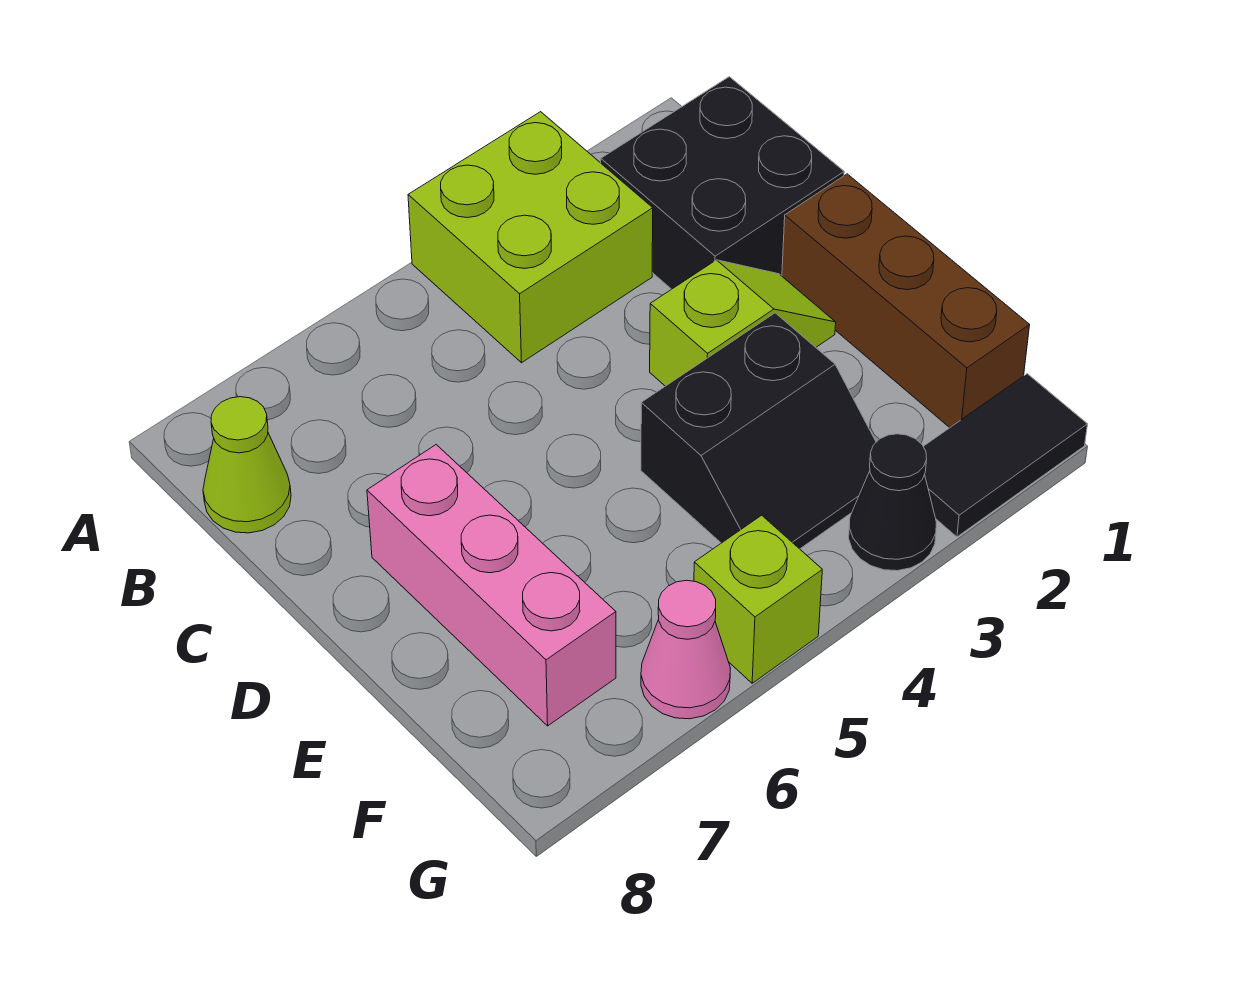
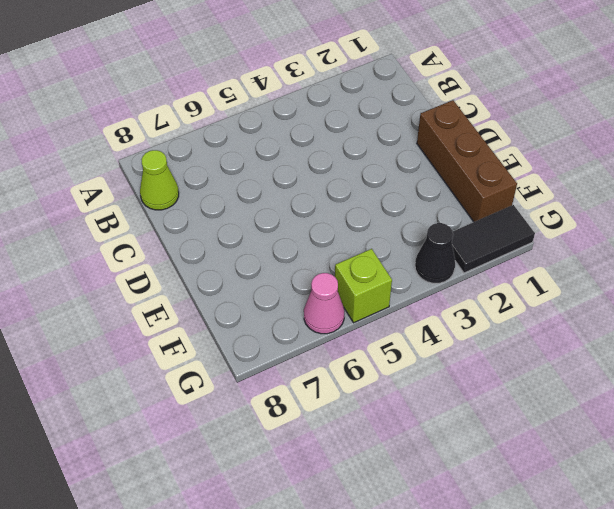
none -> lime 2x2 brick [408,112,653,363]
none -> black 2x2 brick [601,77,844,289]

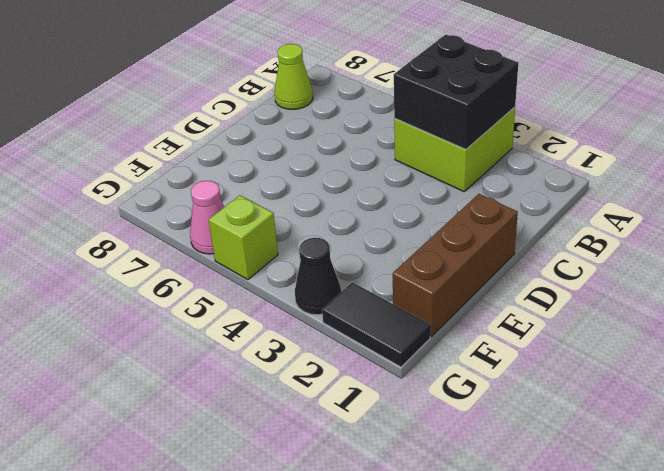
black 2x2 brick [394,35,518,149] -> black 2x2 brick moved to [601,77,844,289]
none -> lime 1x2 slope [650,260,836,386]
none -> pink 1x3 brick [367,445,616,726]

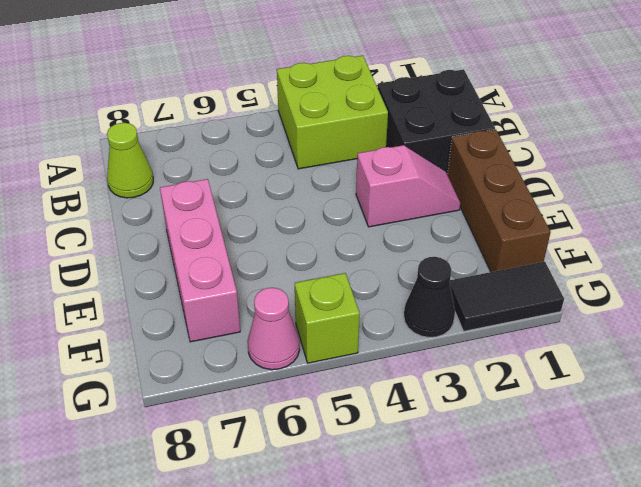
pink 1x2 slope [356,145,460,227] -> lime 1x2 slope [650,260,836,386]
none -> black 2x2 slope [641,313,876,549]

